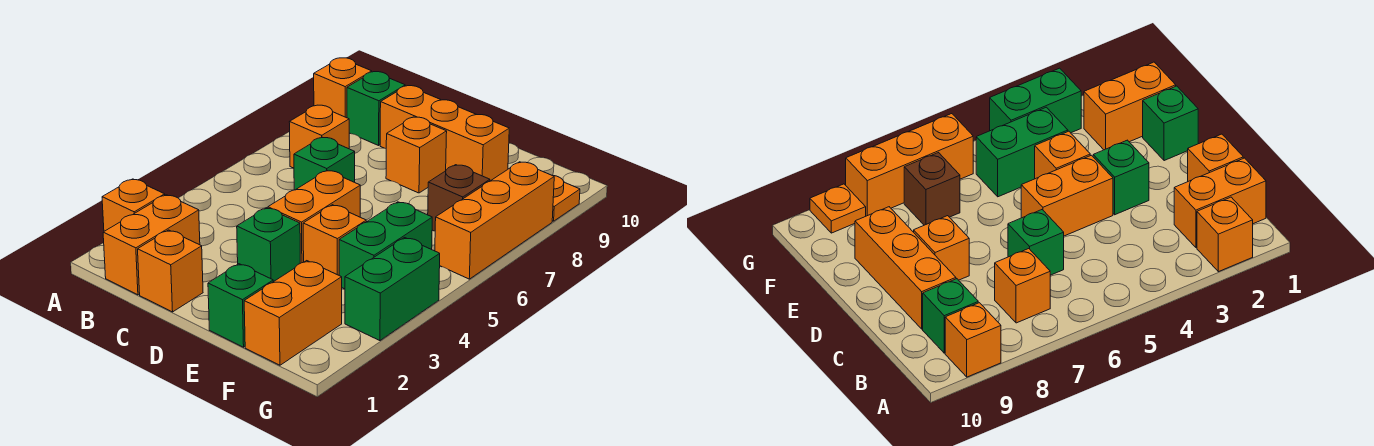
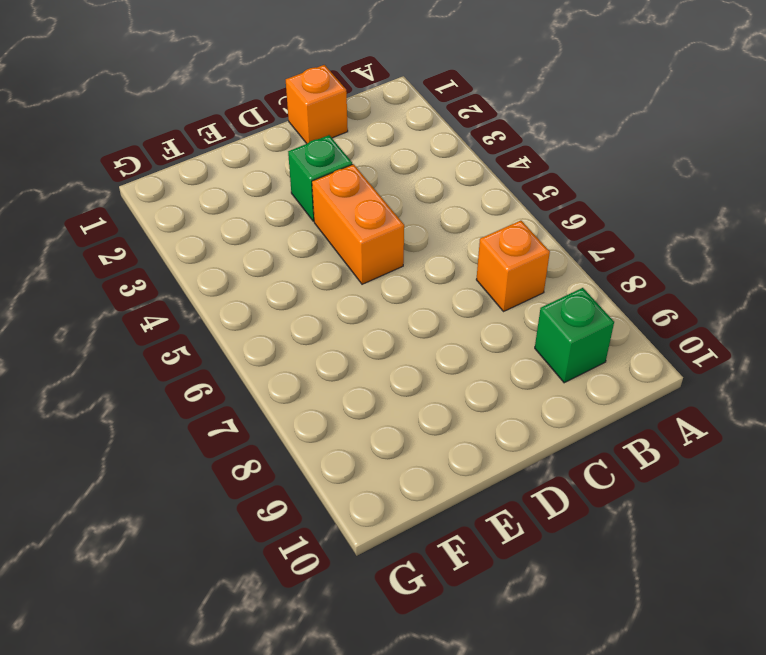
none -> orange 1x1 brick [102,179,165,231]
none -> orange 1x1 brick [314,58,372,118]
none -> orange 1x2 brick [103,195,200,295]

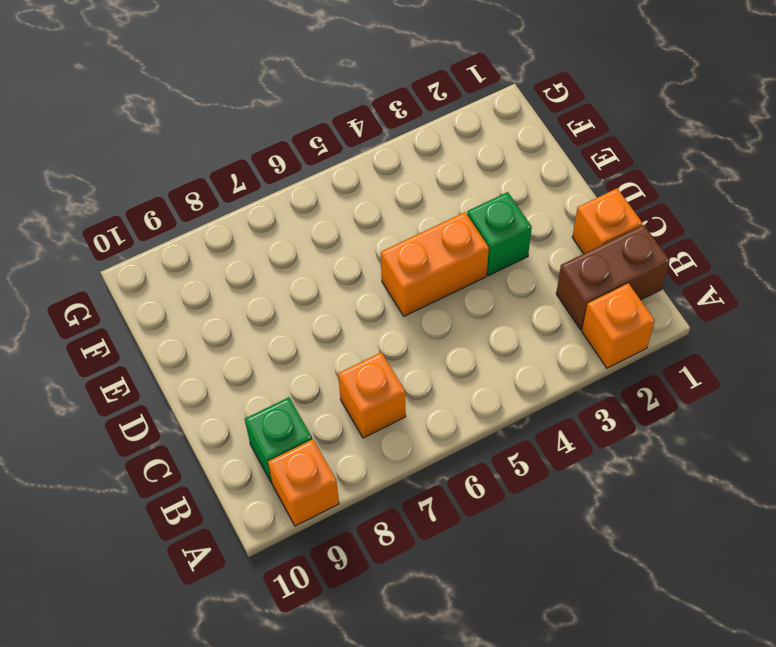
brown 1x2 brick [556,225,670,330] -> orange 1x2 brick [103,195,200,295]
none -> green 1x1 brick [294,137,355,190]
none -> orange 1x3 brick [380,86,509,181]
none -> orange 1x1 brick [386,117,447,193]

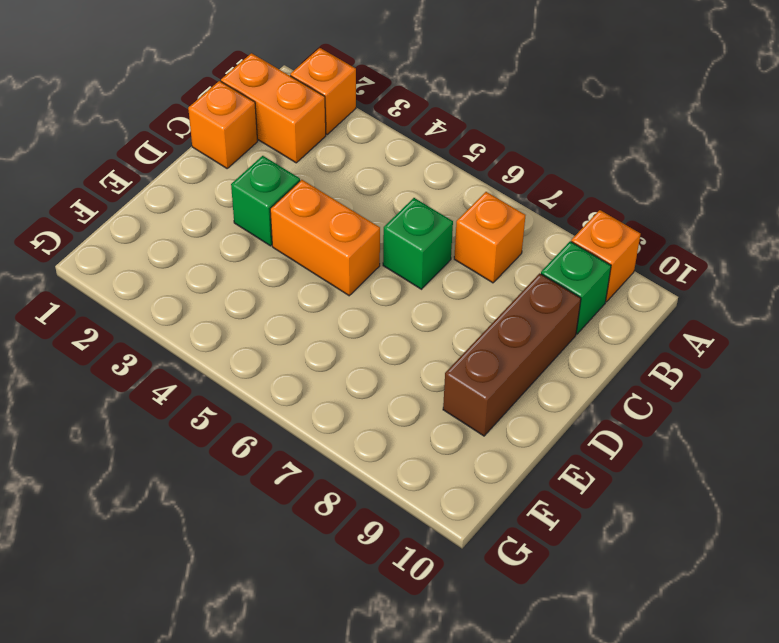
brown 1x3 brick [443,273,581,436] -> orange 1x3 brick [380,86,509,181]
none -> orange 1x1 brick [386,117,447,193]
none -> green 1x1 brick [208,264,273,347]
none -> orange 1x1 brick [303,205,366,275]

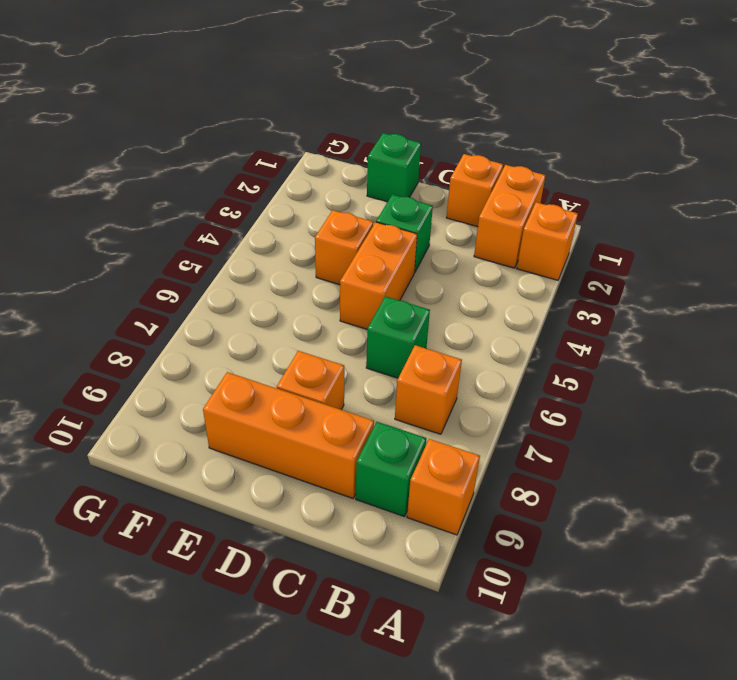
none -> orange 1x2 brick [244,261,342,365]
none -> green 1x2 brick [339,202,432,289]
none -> brown 1x1 brick [428,165,490,231]

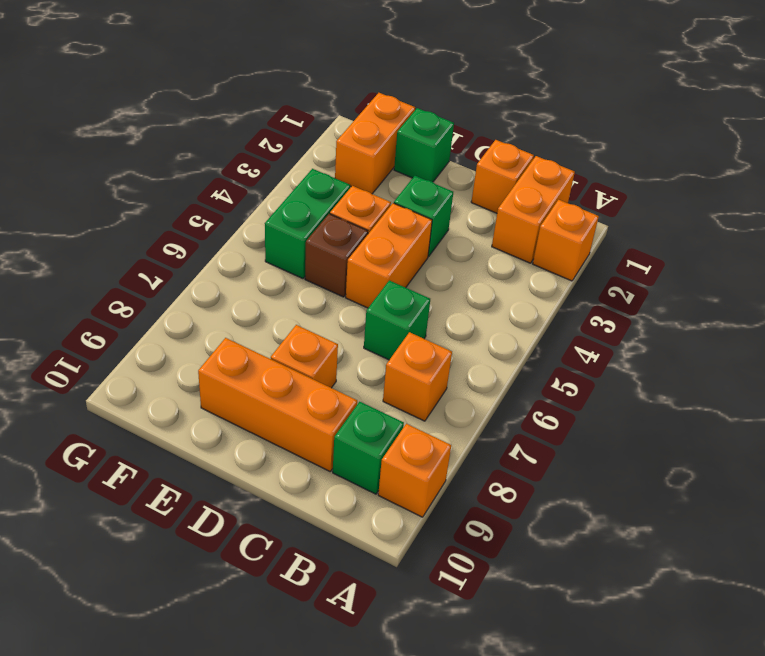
brown 1x1 brick [305,214,368,297] -> brown 1x1 brick moved to [428,165,490,231]
none -> green 1x2 brick [345,238,440,341]
none -> orange 1x3 brick [435,162,554,279]
none -> orange 1x1 plate [552,175,580,221]

